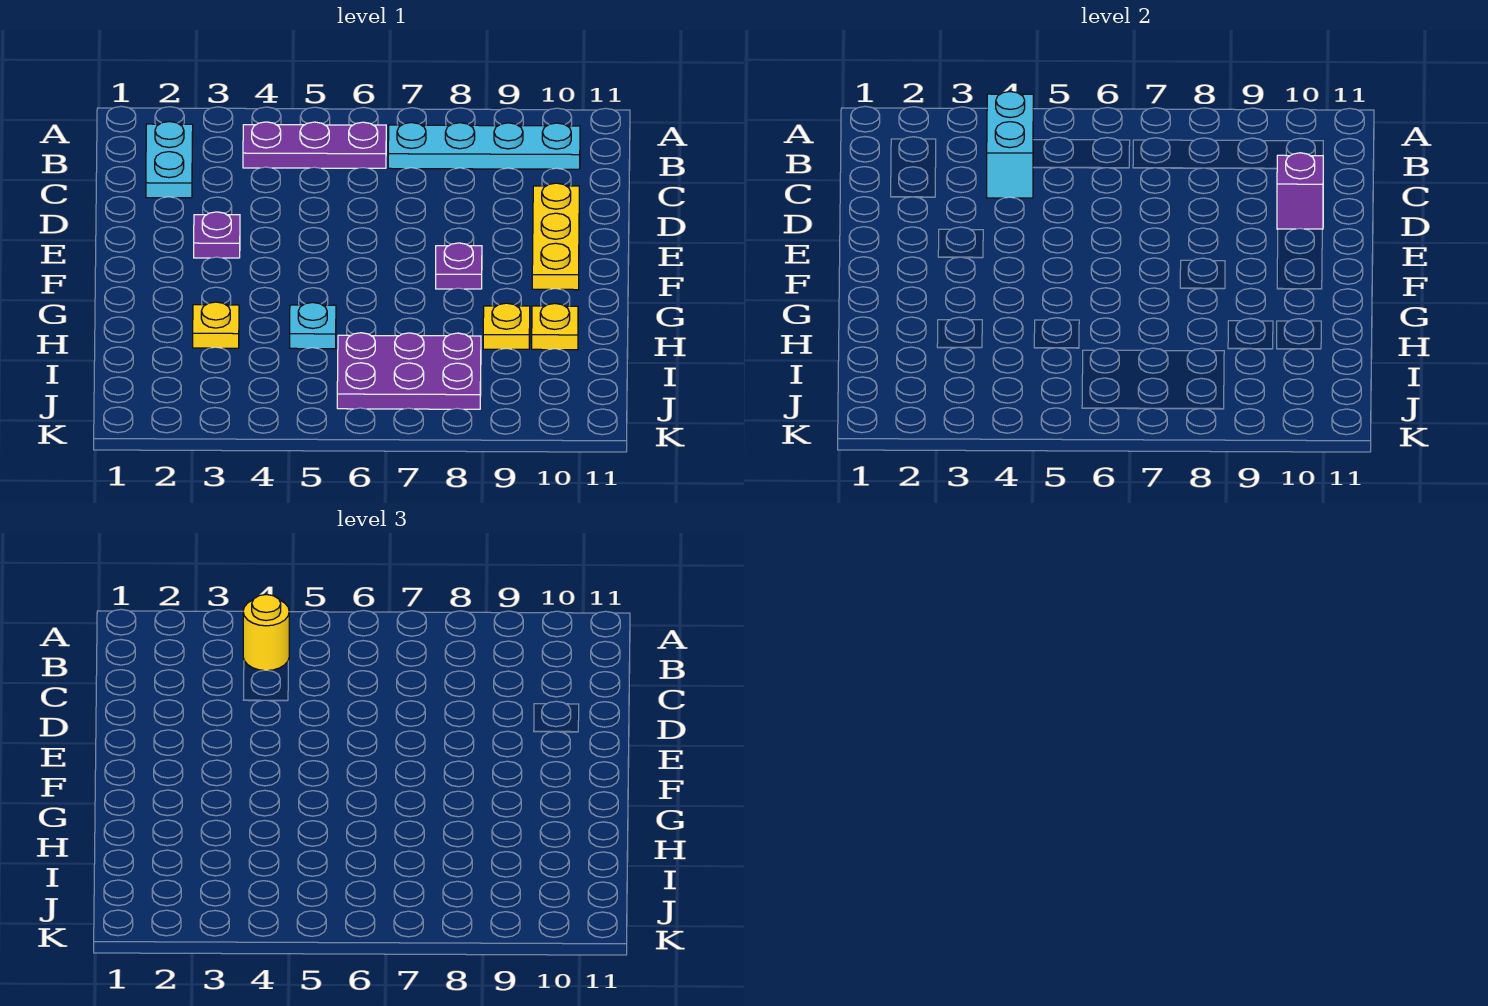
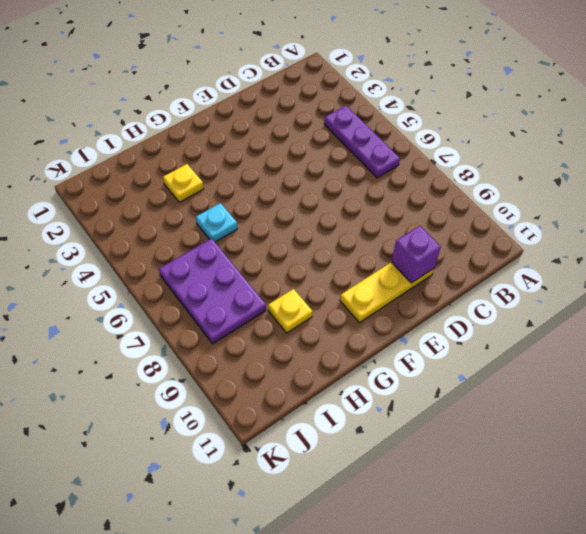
none -> cyan 1x2 plate [146,122,193,198]
none -> cyan 1x4 plate [388,122,580,169]
none -> purple 1x1 plate [194,212,240,258]

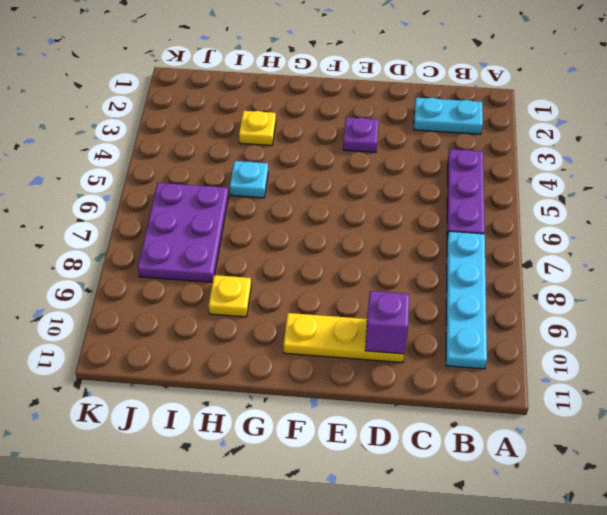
none -> purple 1x1 plate [436,243,482,289]
none -> yellow 1x1 plate [532,304,578,350]
none -> cyan 1x2 brick [987,92,1033,198]

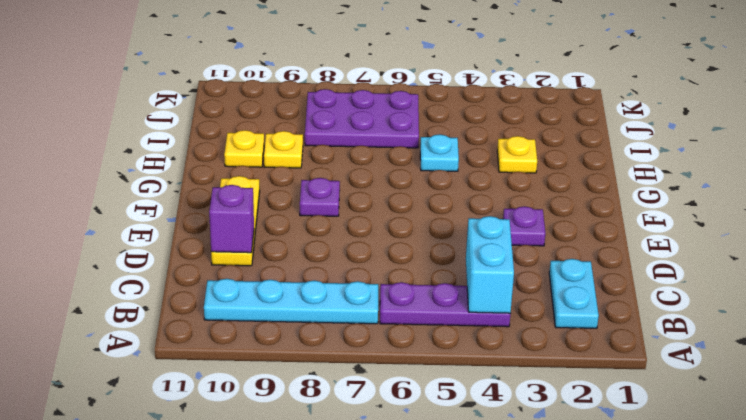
none -> yellow 1x1 round brick [243,595,289,670]

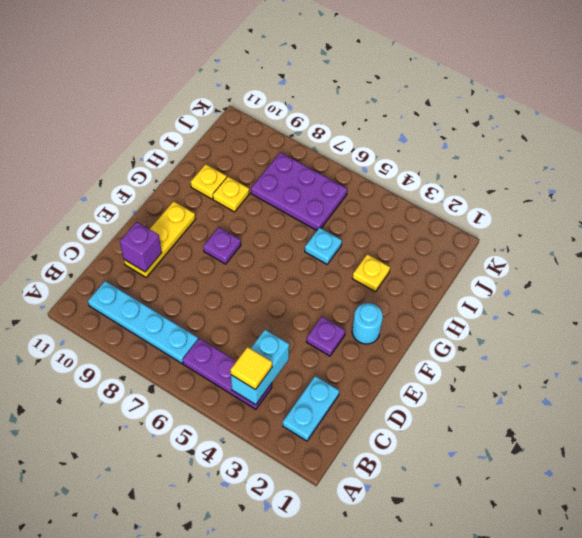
yellow 1x1 tile [231,347,272,390] -> yellow 1x1 round brick [243,595,289,670]
cyan 1x1 round brick [352,303,383,344] -> none

